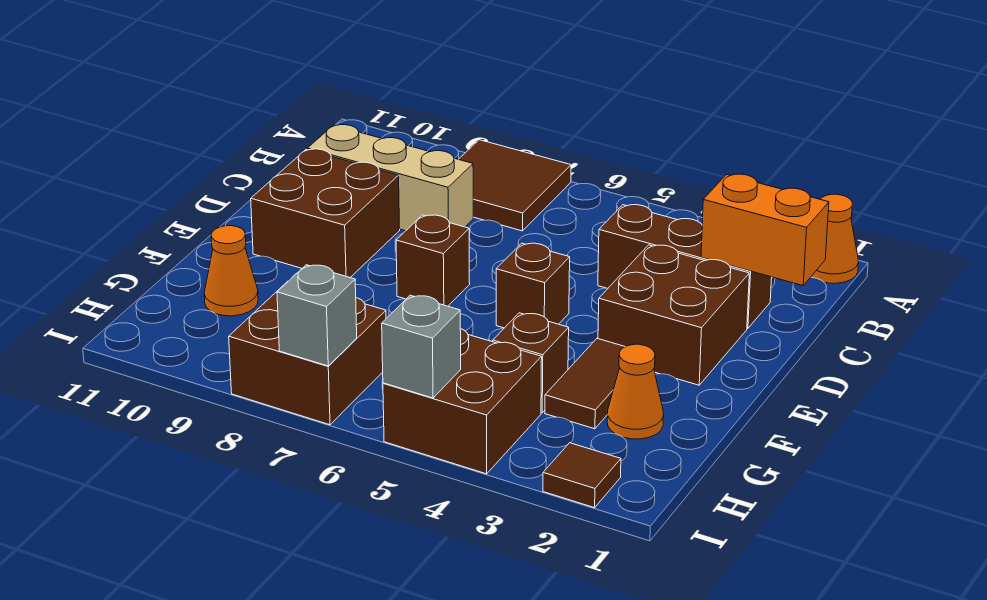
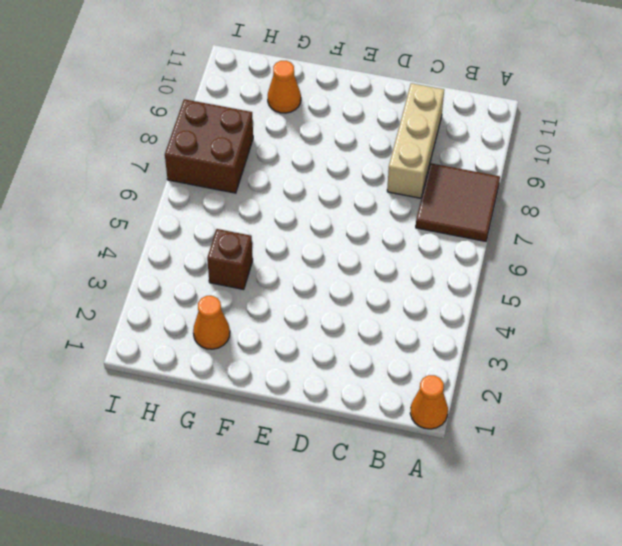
none -> brown 1x3 brick [598,205,772,328]
none -> brown 2x2 brick [598,245,749,385]
none -> brown 2x2 brick [251,149,400,277]

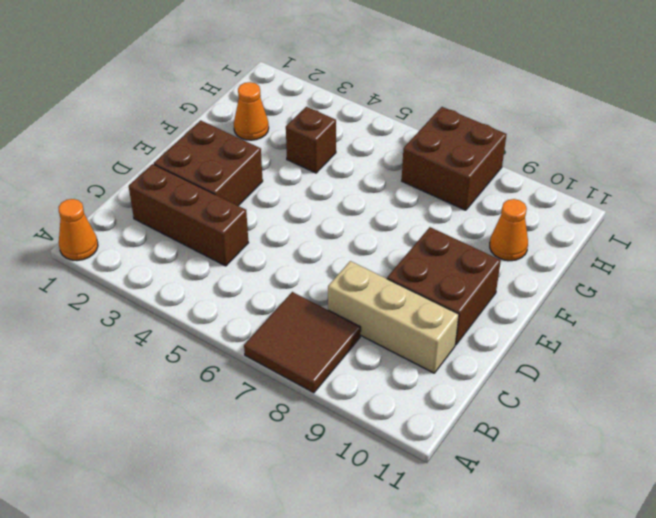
none -> brown 1x1 brick [496,243,570,328]
none -> brown 1x1 brick [396,215,470,306]
none -> brown 1x2 tile [545,339,625,429]

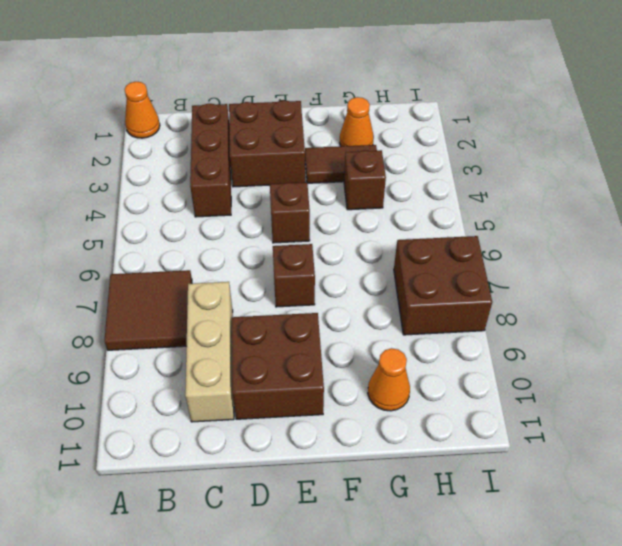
none -> brown 2x2 brick [383,329,542,474]
none -> brown 1x1 tile [543,443,621,508]
none -> orange 1x2 brick [701,174,829,286]

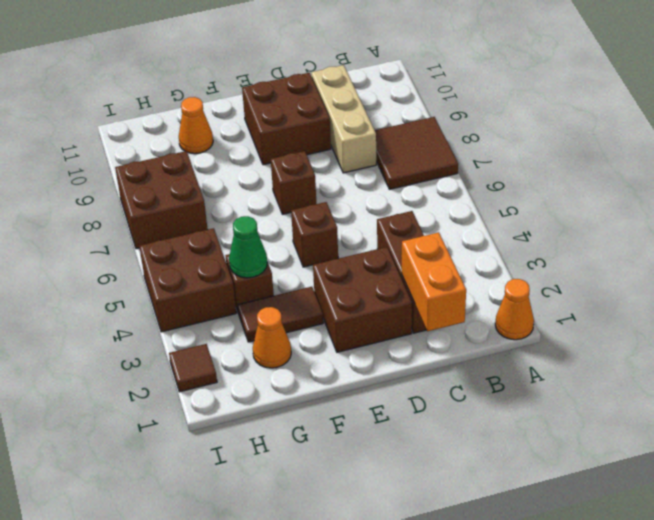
green 1x1 cone [229,216,267,278] -> none
none -> grey 1x1 brick [382,295,461,398]
none -> grey 1x1 brick [277,265,357,366]

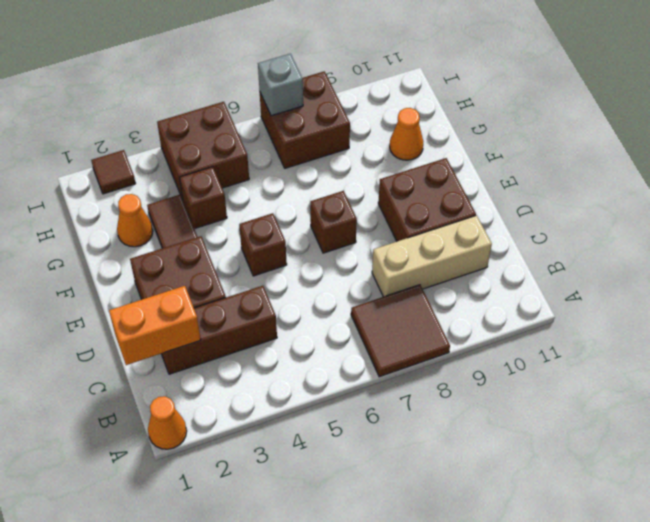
none -> grey 1x1 brick [382,295,461,398]

